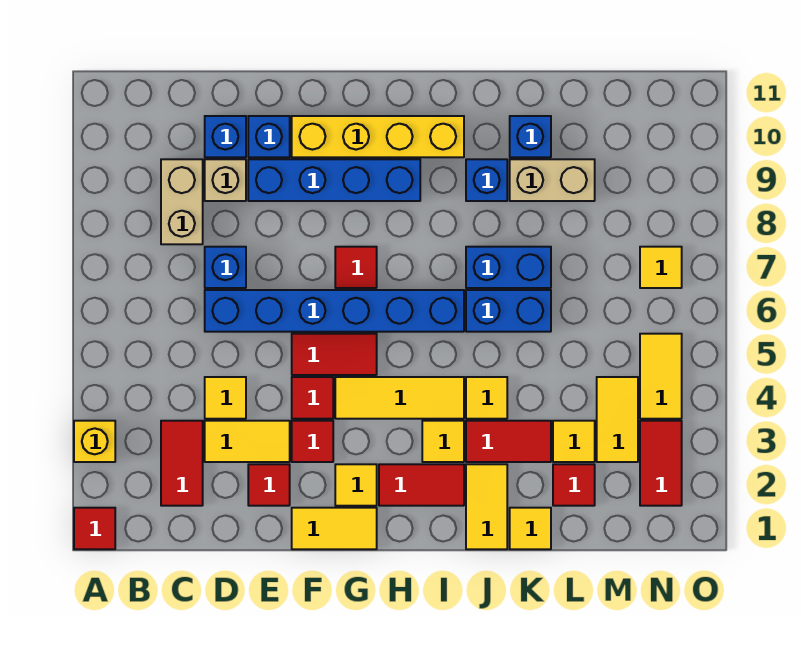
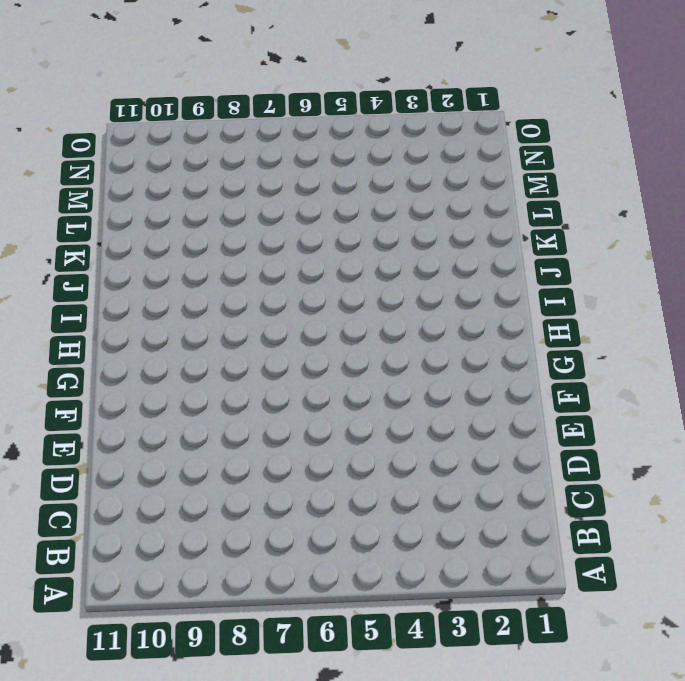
none -> red 1x1 tile [74,508,115,549]
none -> yellow 1x1 brick [74,421,115,462]
none -> red 1x2 tile [161,421,203,506]
none -> tan 1x2 brick [161,159,203,244]

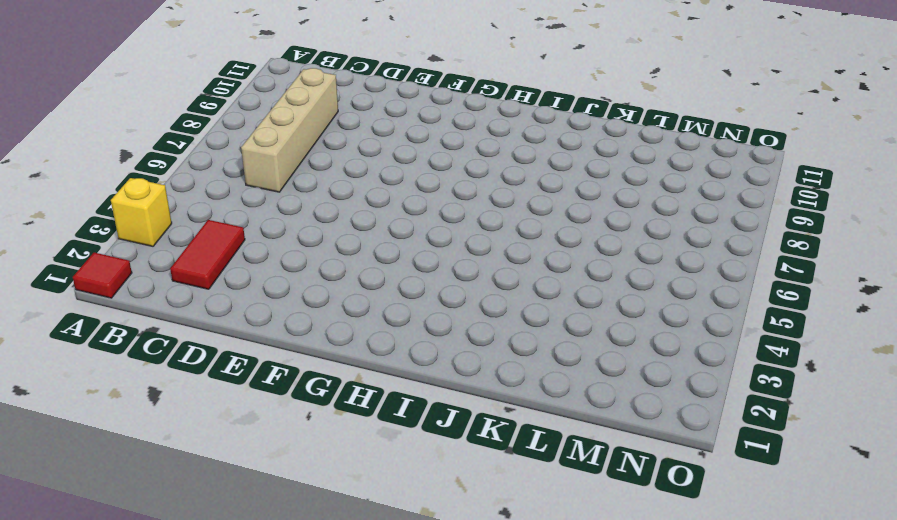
tan 1x4 brick [241,68,338,192] -> tan 1x2 brick [161,159,203,244]
none -> yellow 1x2 tile [205,421,290,462]
none -> yellow 1x1 tile [205,377,246,419]
none -> blue 1x6 brick [205,290,464,332]
none -> blue 1x1 brick [205,247,246,288]

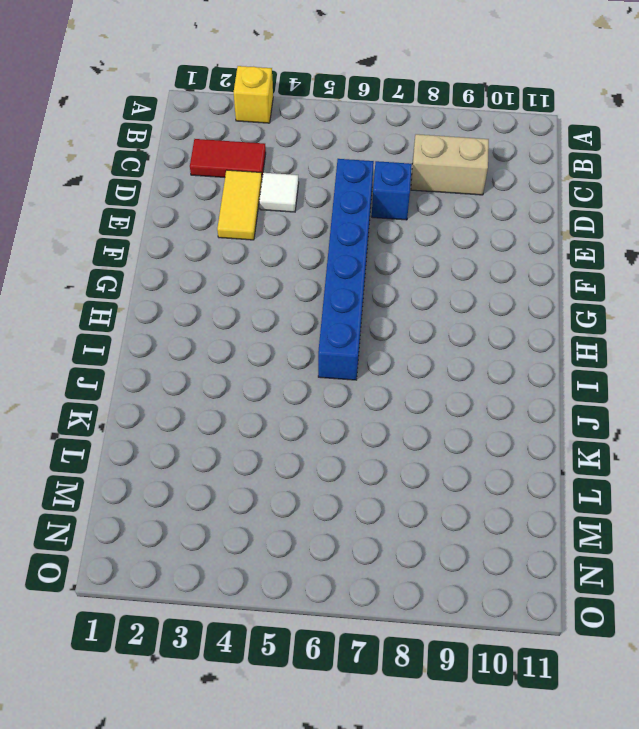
white 1x1 tile [259,173,299,212] -> yellow 1x1 tile [205,377,246,419]
none -> red 1x1 tile [74,508,115,549]
none -> tan 1x1 brick [205,159,246,201]
none -> blue 1x1 brick [205,116,246,157]
none -> red 1x1 tile [248,464,290,506]

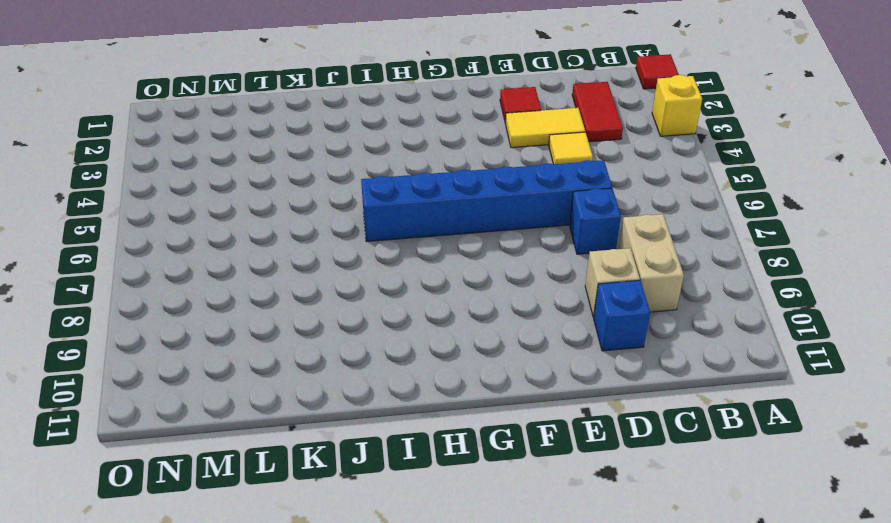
none -> blue 1x4 brick [248,159,420,201]
none -> blue 1x1 brick [248,116,290,157]
none -> yellow 1x2 tile [292,508,377,549]
none -> red 1x1 tile [292,421,333,462]

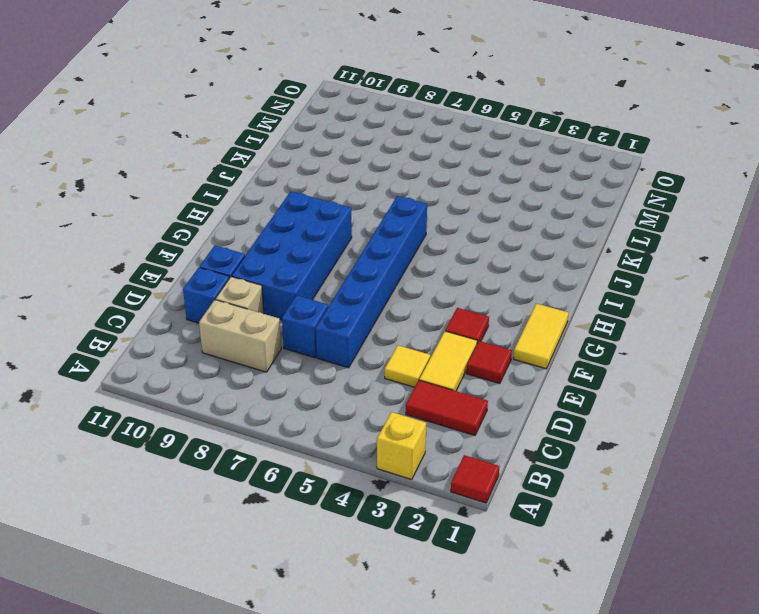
blue 2x4 brick [232,191,352,320] -> blue 1x4 brick [248,159,420,201]
none -> red 1x1 tile [292,377,333,419]
none -> red 1x2 tile [292,334,377,375]
none -> yellow 1x4 brick [292,116,464,157]
none -> yellow 1x1 tile [335,464,377,506]

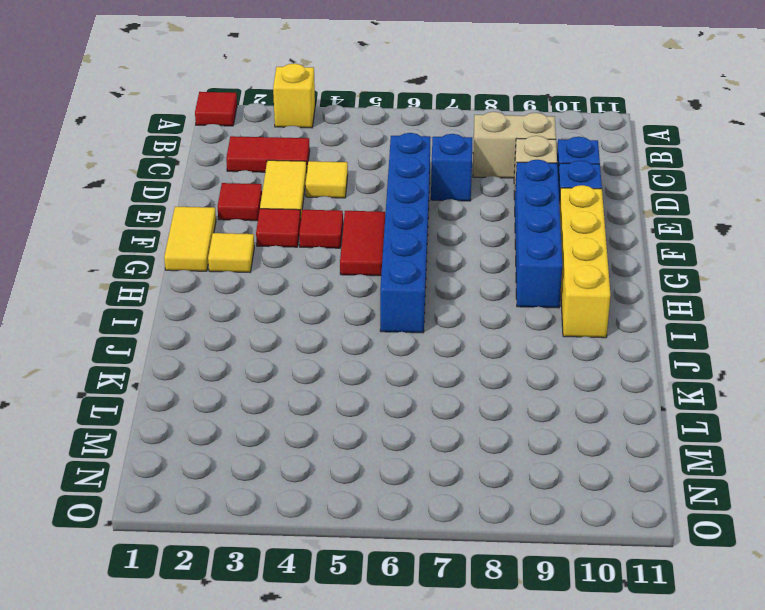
none -> yellow 1x3 tile [335,377,464,419]
none -> red 1x1 tile [335,247,377,288]
none -> red 1x2 tile [379,464,464,506]
none -> yellow 1x1 tile [422,421,464,462]

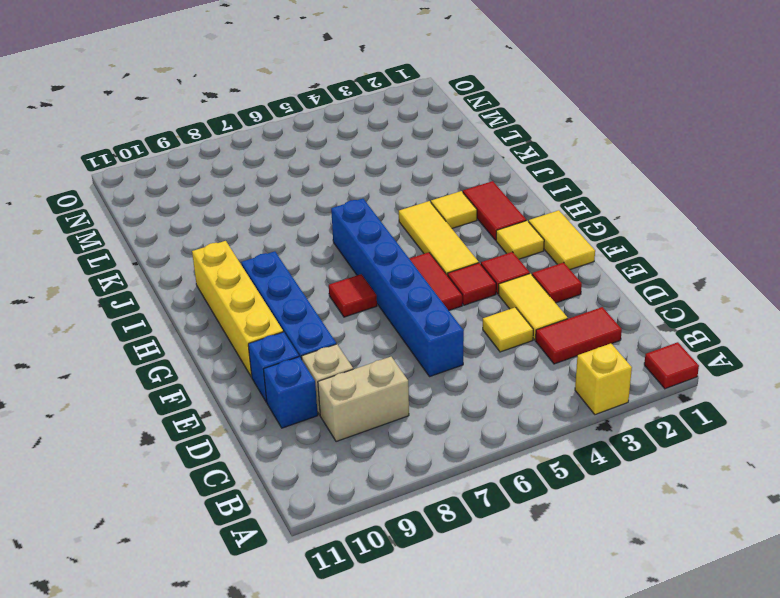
none -> blue 1x1 brick [205,247,246,288]
none -> yellow 1x2 tile [466,464,507,549]
none -> red 1x2 tile [466,421,551,462]
none -> yellow 1x1 tile [466,377,507,419]

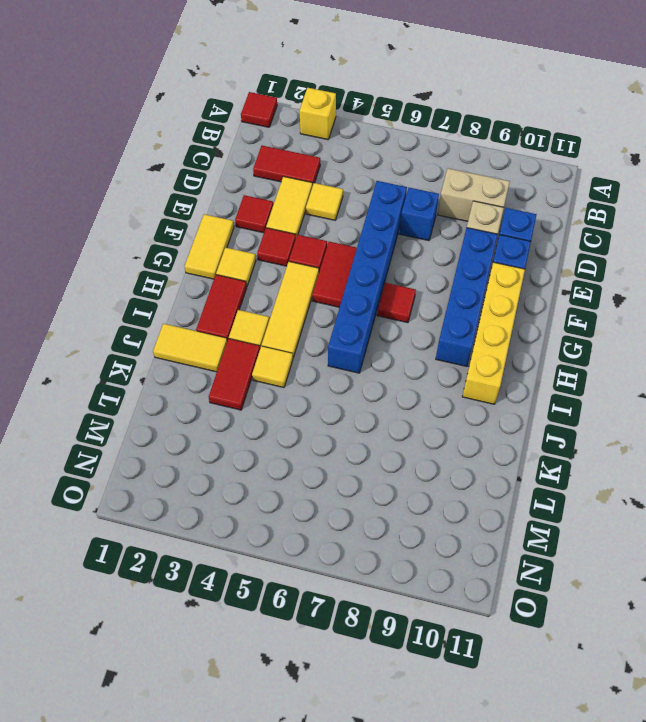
none -> blue 1x2 brick [466,290,551,332]
none -> blue 1x2 brick [466,247,551,288]
none -> blue 1x1 brick [466,159,507,201]
none -> yellow 1x1 tile [510,508,551,549]

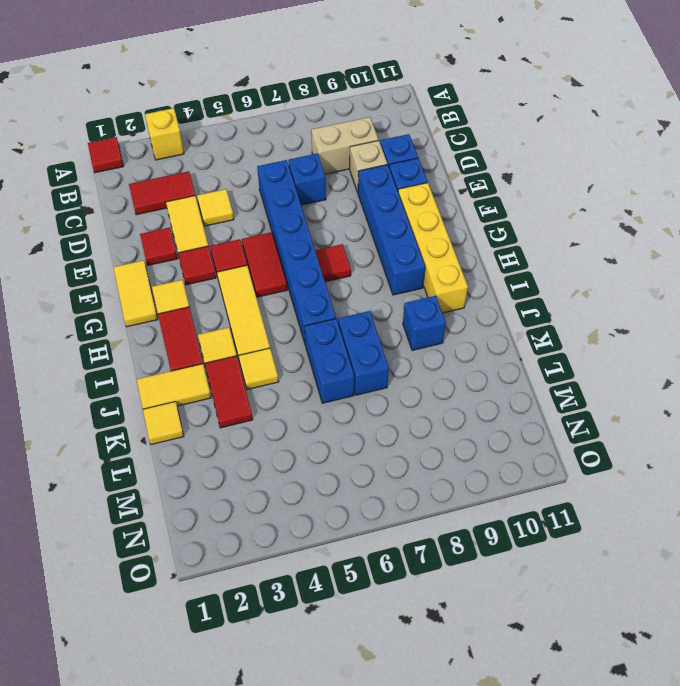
none -> tan 1x2 brick [510,159,595,201]
none -> blue 1x1 brick [510,116,551,157]
none -> red 1x1 tile [553,464,595,506]
none -> yellow 1x1 tile [553,421,595,462]

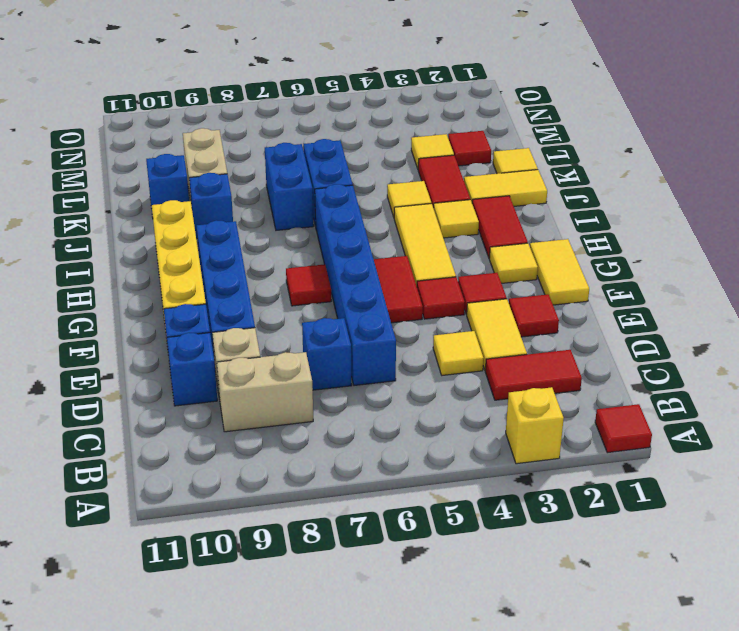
none -> yellow 1x2 tile [597,377,638,462]
none -> red 1x2 tile [640,421,682,506]
none -> yellow 1x2 tile [640,334,682,419]
none -> yellow 1x1 tile [640,247,682,288]

